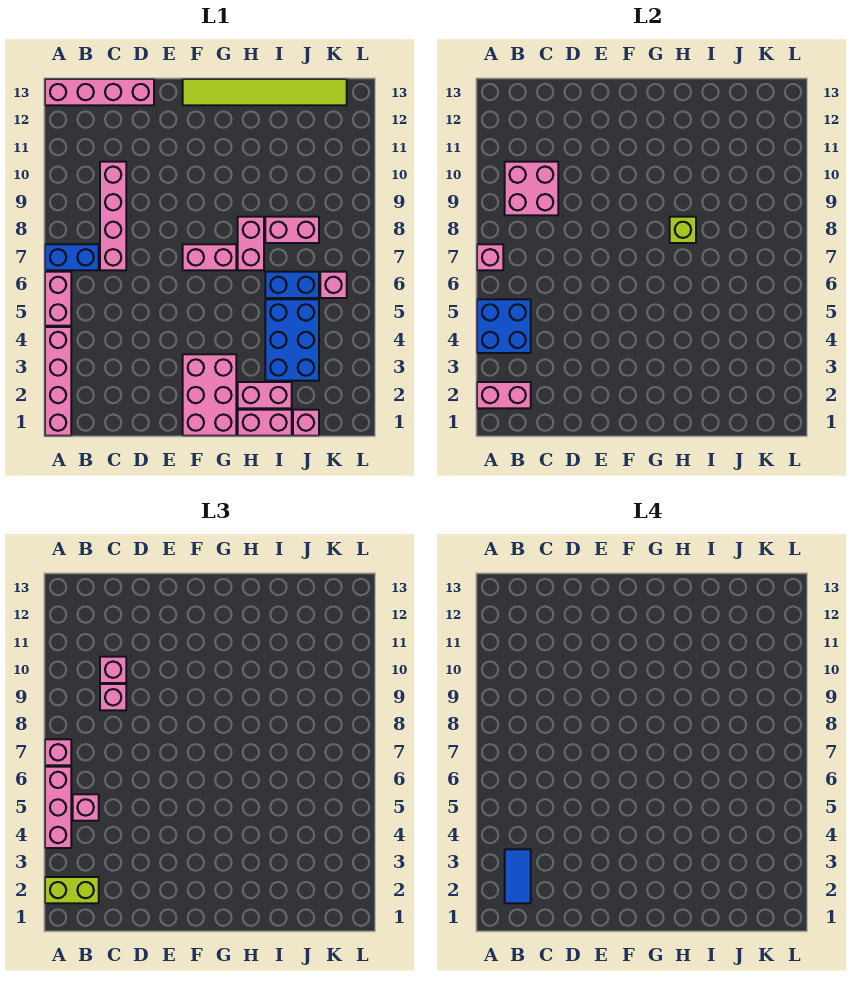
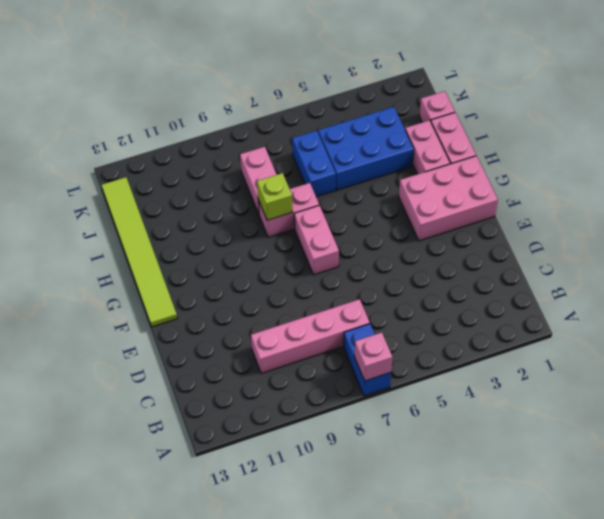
none -> pink 1x4 brick [45,327,71,436]
none -> pink 1x2 brick [45,272,71,326]
none -> pink 1x4 brick [45,79,154,105]

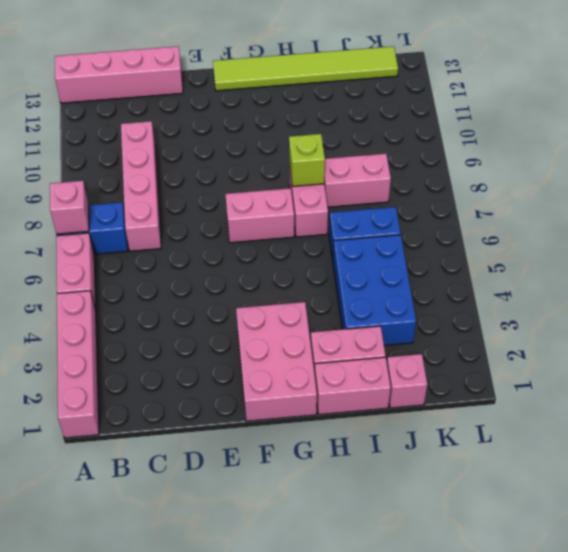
none -> pink 1x1 brick [320,272,347,298]
none -> pink 1x2 brick [477,382,531,408]
none -> blue 2x2 brick [477,299,531,353]

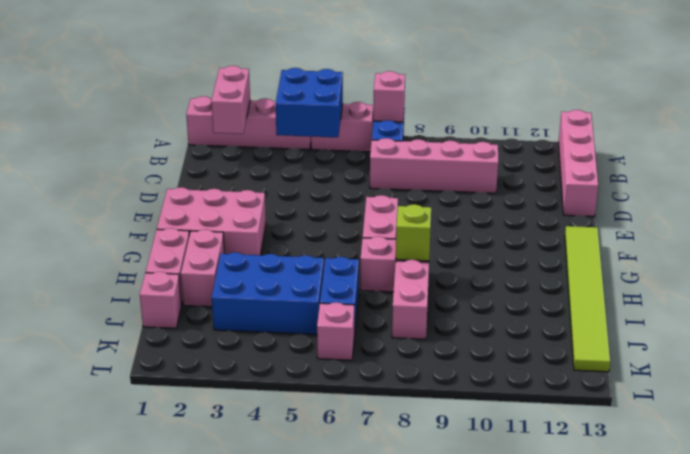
none -> pink 2x2 brick [505,162,558,215]
none -> lime 1x2 brick [45,877,99,903]
none -> pink 1x3 brick [45,767,71,848]

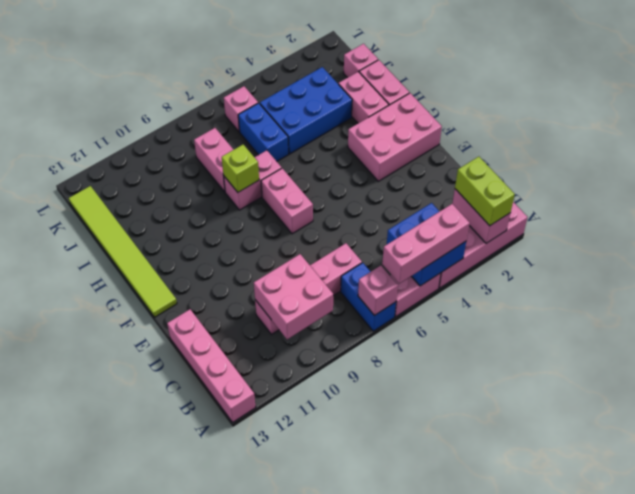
none -> pink 1x1 brick [45,739,71,765]
none -> pink 1x1 brick [73,794,99,821]
none -> pink 1x1 brick [100,684,126,710]

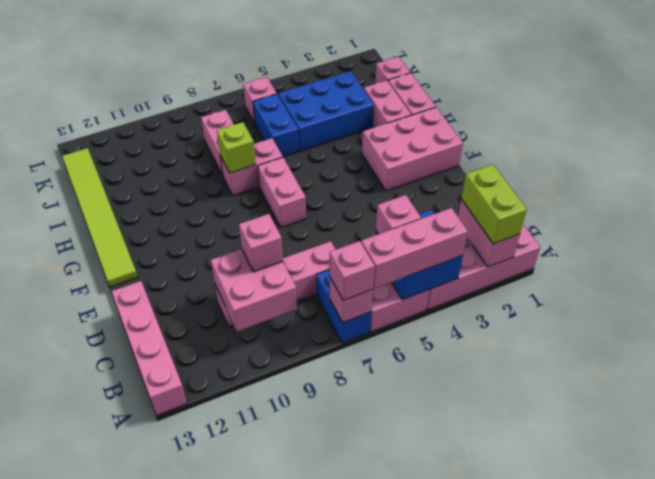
none -> pink 1x1 brick [100,657,126,683]
none -> blue 1x2 tile [505,849,531,903]

